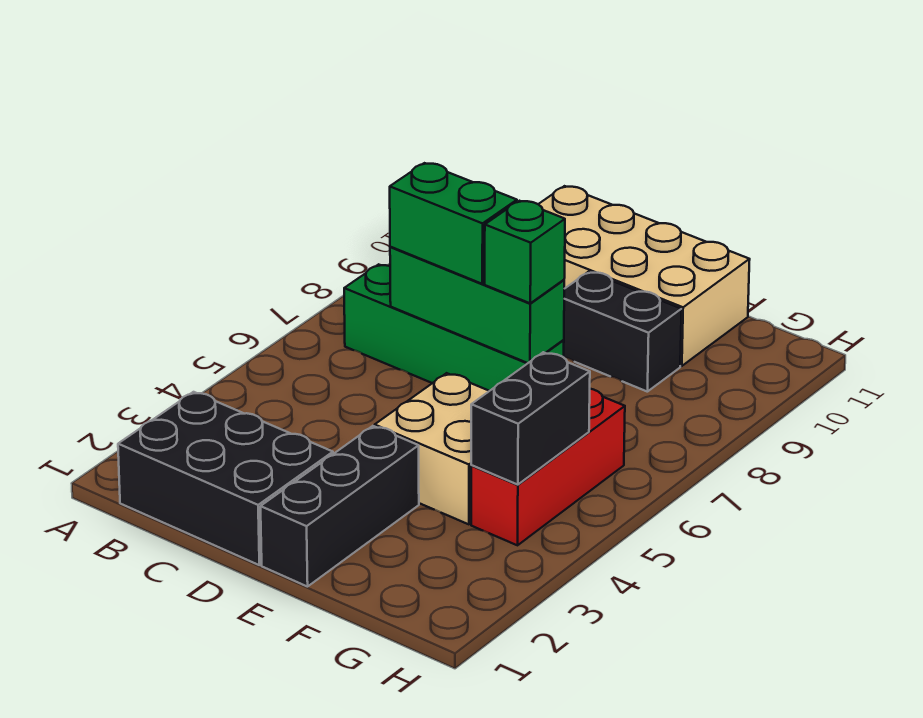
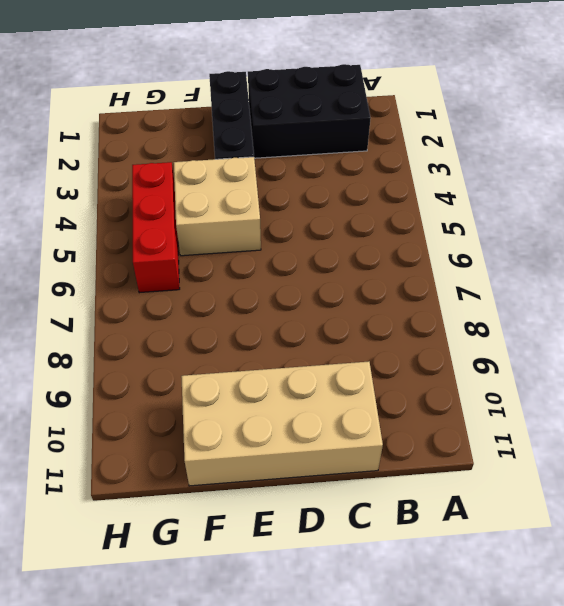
none -> green 1x4 brick [344,264,564,391]
none -> black 1x2 brick [564,272,682,392]

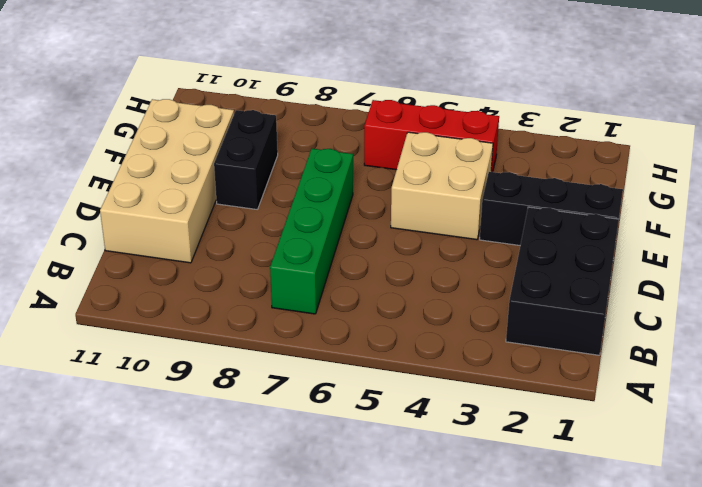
none -> green 1x3 brick [390,247,564,363]
none -> black 1x2 brick [471,352,590,485]

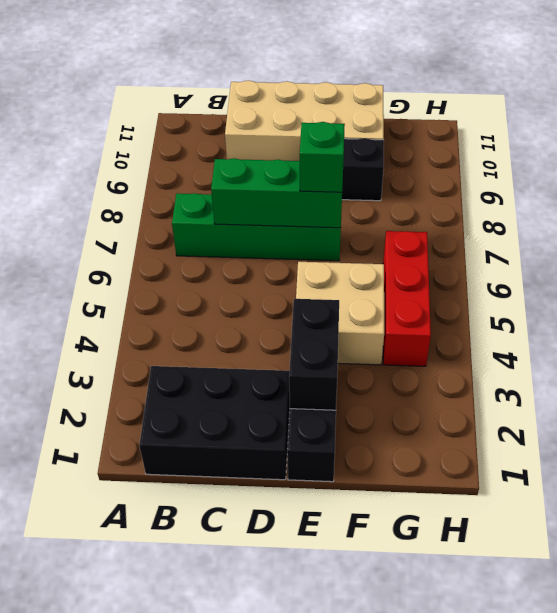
black 1x2 brick [289,299,339,410] -> black 1x2 brick moved to [471,352,590,485]
none -> green 1x2 brick [390,163,517,284]

